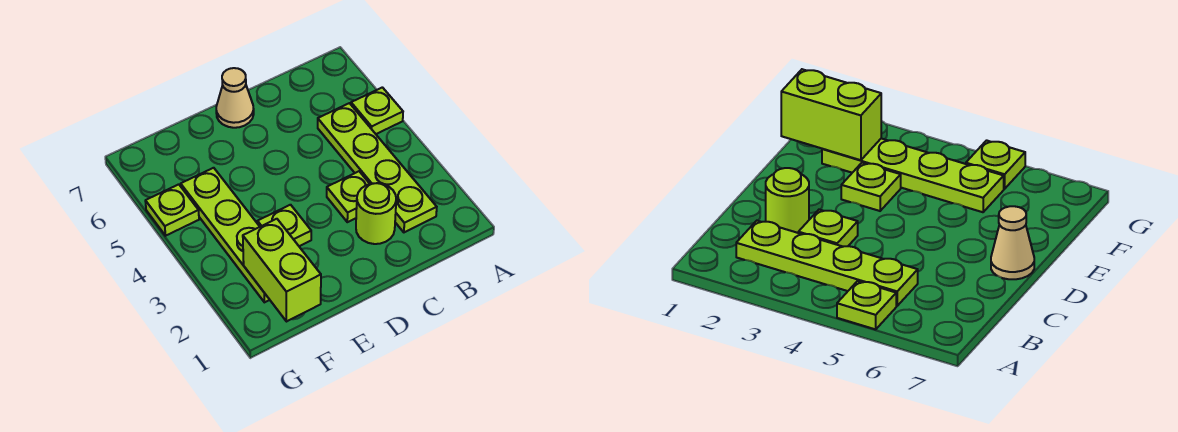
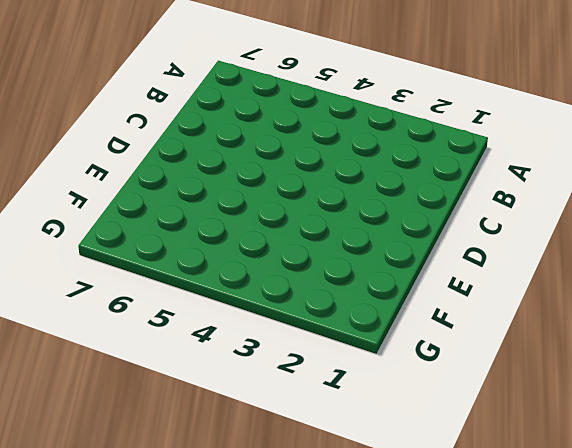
none -> lime 1x1 plate [351,87,403,134]
none -> lime 1x4 plate [318,103,437,232]

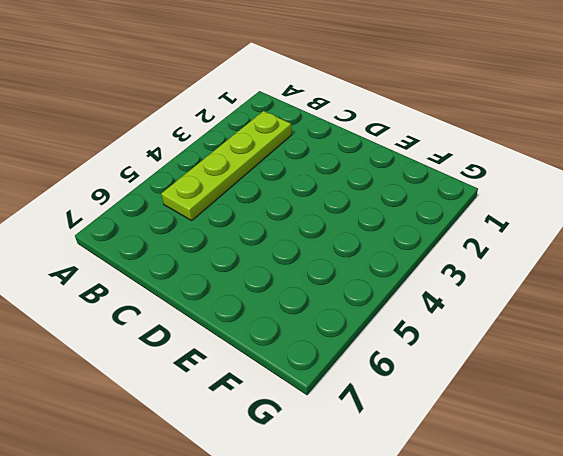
none -> lime 1x1 plate [351,87,403,134]
none -> lime 1x1 round brick [356,183,396,244]

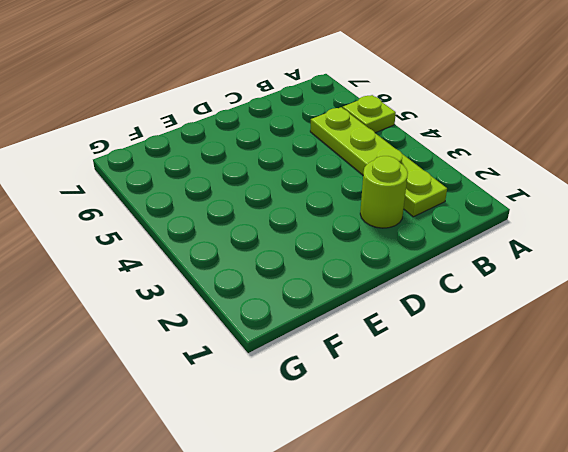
none -> lime 1x1 plate [327,171,369,222]
none -> tan 1x1 cone [216,68,254,128]

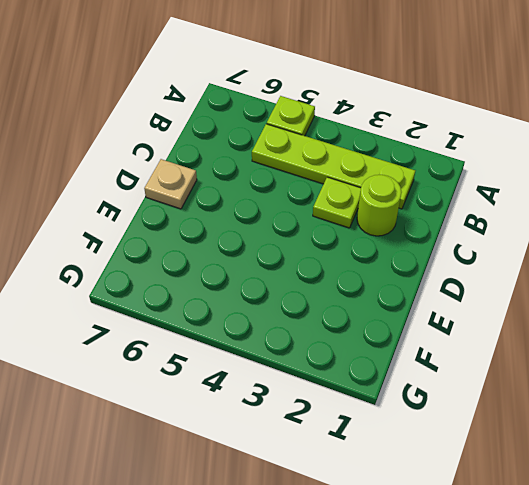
tan 1x1 plate [144,159,197,209] -> tan 1x1 cone [216,68,254,128]
none -> lime 1x1 plate [257,205,311,246]
none -> lime 1x4 plate [181,168,270,302]

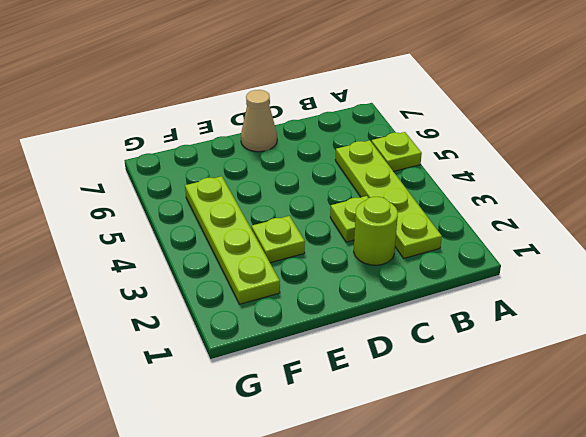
none -> lime 1x1 plate [145,184,199,236]
none -> lime 1x2 brick [243,219,321,322]

